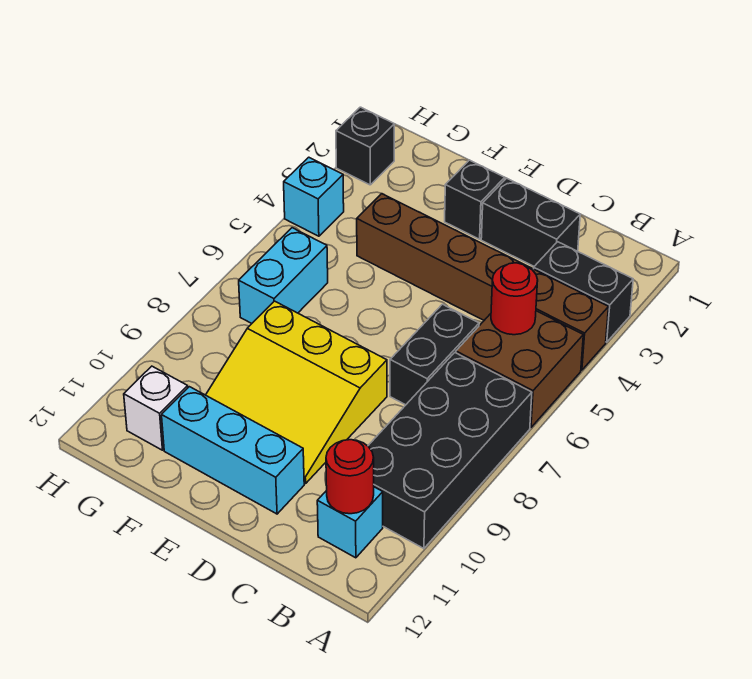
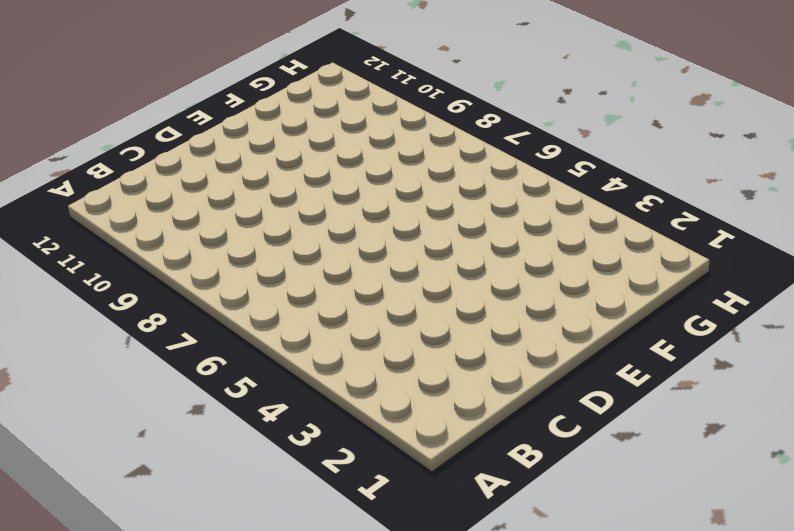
none -> black 1x2 brick [534,242,633,342]
none -> brown 1x6 brick [357,194,609,370]
none -> brown 2x2 brick [456,311,583,428]

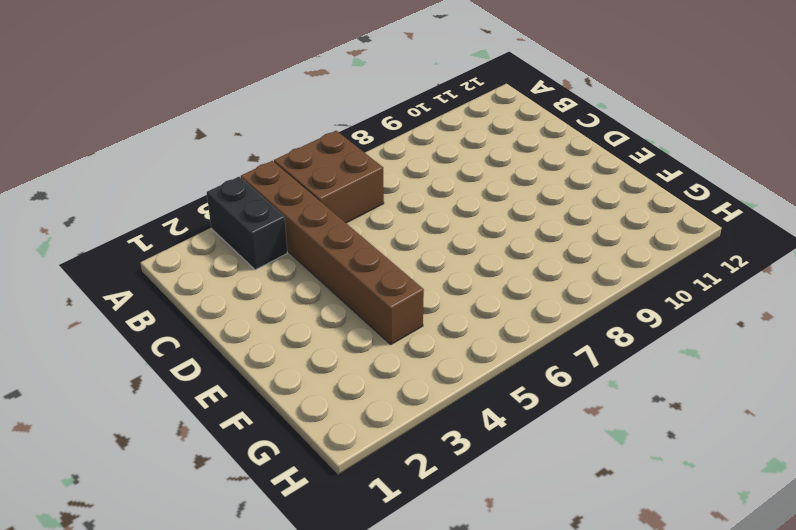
none -> black 2x4 brick [368,353,532,548]
none -> cyan 1x1 brick [317,487,383,558]
none -> black 1x2 brick [481,178,580,266]

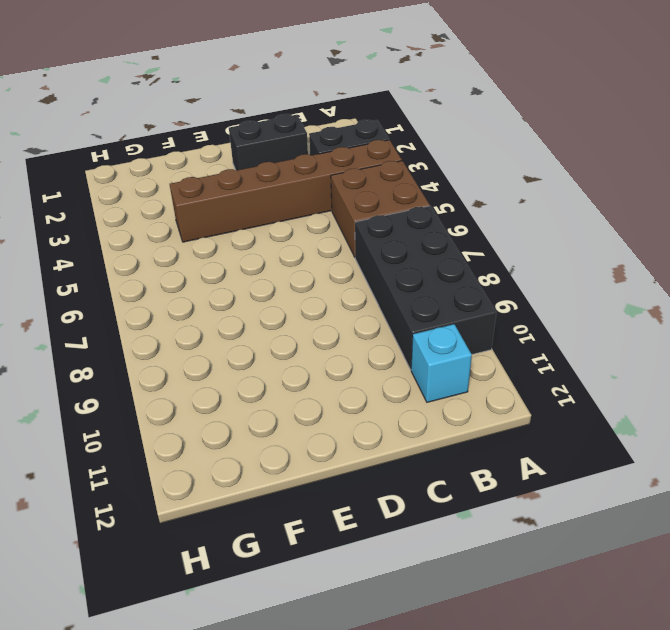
none -> black 1x2 brick [390,304,479,405]
none -> yellow 3x3 slope [206,301,387,484]
none -> cyan 1x3 brick [162,387,304,514]

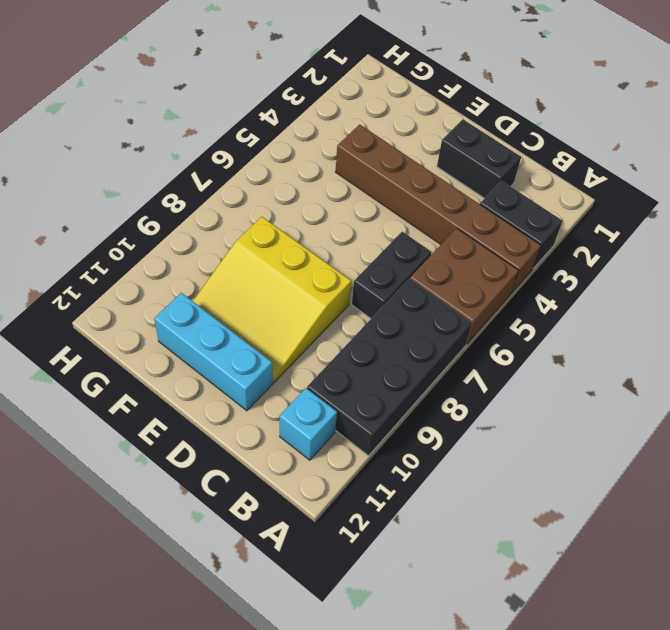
none -> black 1x1 brick [445,160,505,239]
none -> cyan 1x2 brick [239,228,328,323]
none -> white 1x1 brick [124,366,188,450]

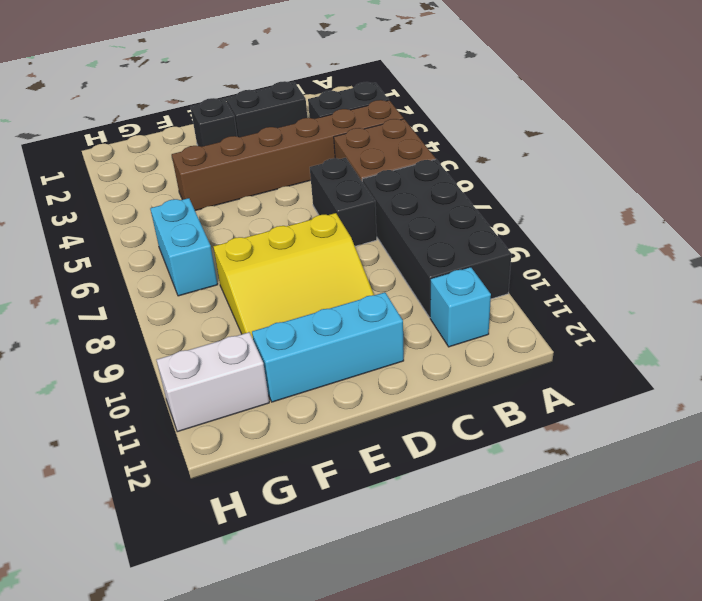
white 1x2 brick [157,332,269,432] -> white 1x1 brick [124,366,188,450]
none -> black 1x1 brick [336,107,394,185]
none -> cyan 1x1 brick [284,157,344,236]
none -> red 1x1 round brick [491,263,538,335]

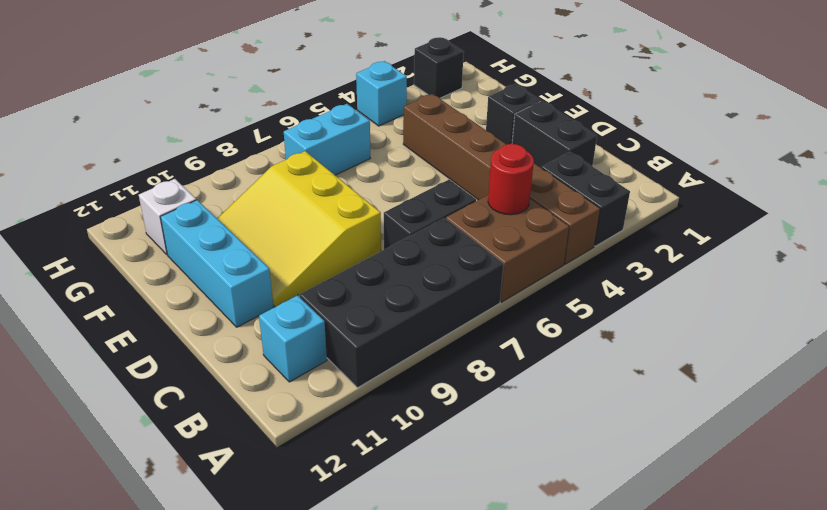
none -> red 1x1 round brick [326,440,374,514]

